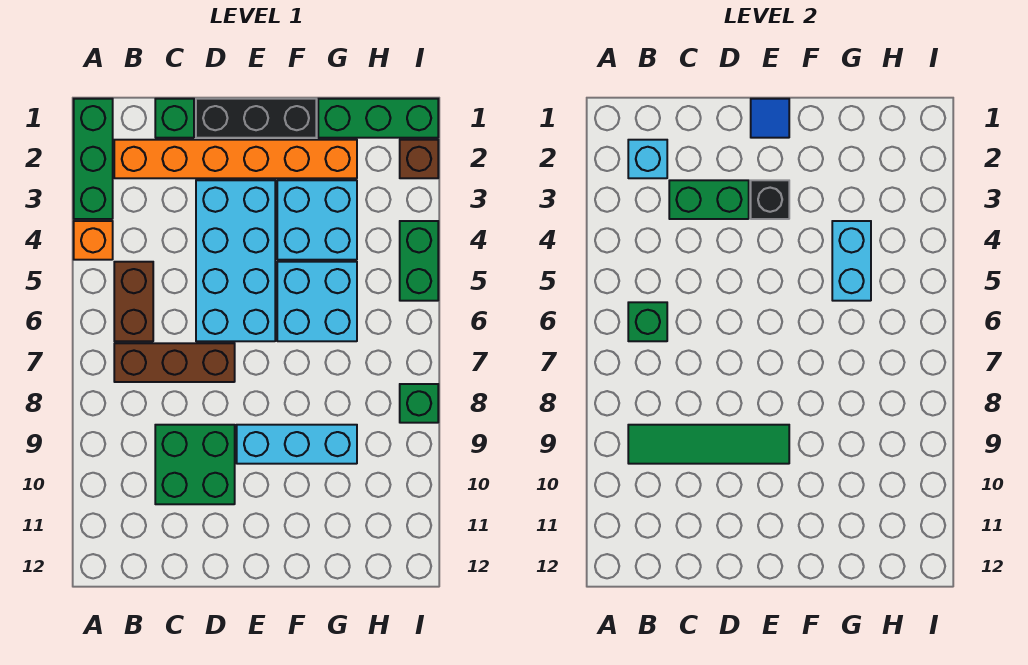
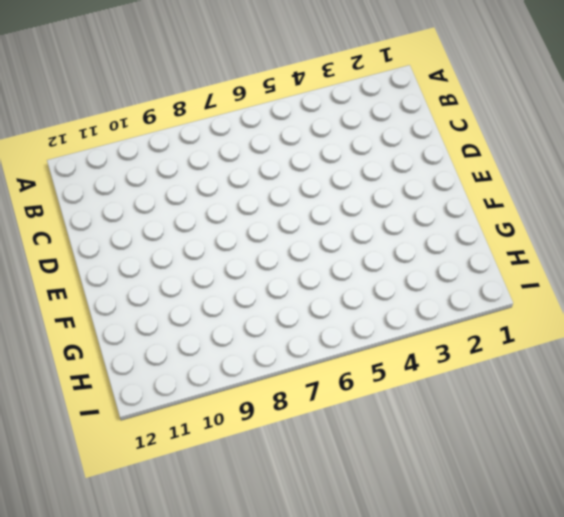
none -> green 1x3 brick [74,99,113,219]
none -> orange 1x1 brick [74,221,113,260]
none -> orange 1x6 brick [114,140,357,178]

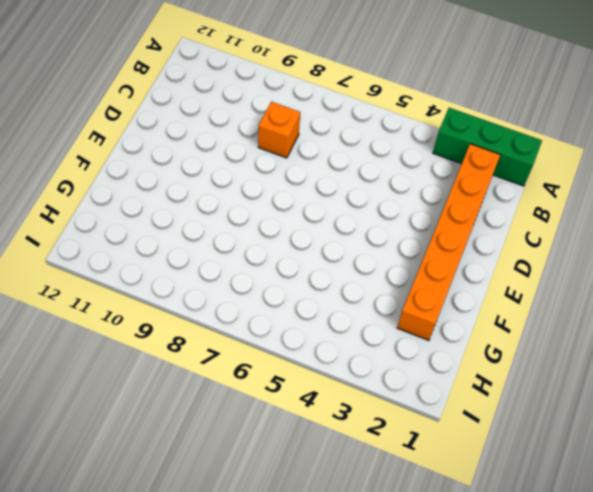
orange 1x1 brick [258,102,300,158] -> orange 1x1 brick moved to [74,221,113,260]
none -> brown 1x2 brick [114,262,153,341]
none -> brown 1x3 brick [114,343,235,382]
none -> green 1x1 brick [155,99,194,138]

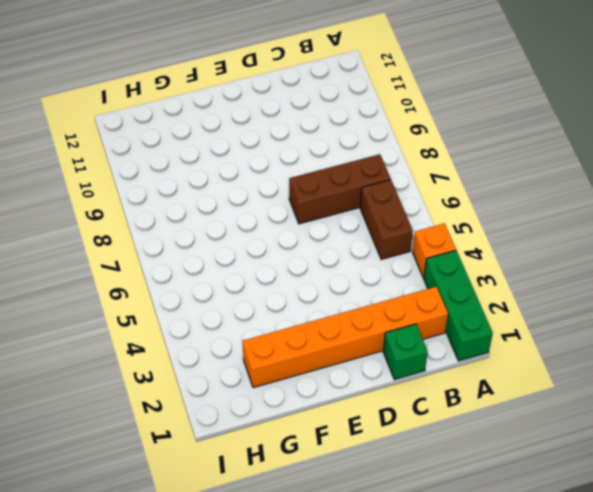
none -> green 2x2 brick [155,425,235,504]
none -> black 1x3 brick [196,99,316,138]
none -> cyan 2x4 brick [196,180,275,341]

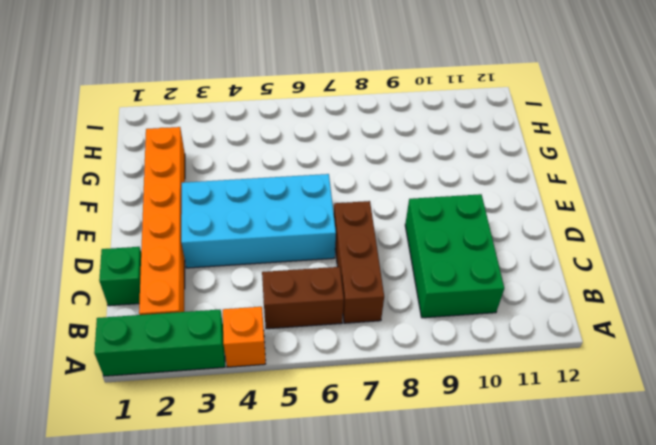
green 2x3 brick [405,194,504,318] -> green 2x2 brick [155,425,235,504]
none -> black 1x3 brick [196,99,316,138]
none -> cyan 1x3 brick [237,425,357,464]
none -> cyan 2x2 brick [277,180,357,260]

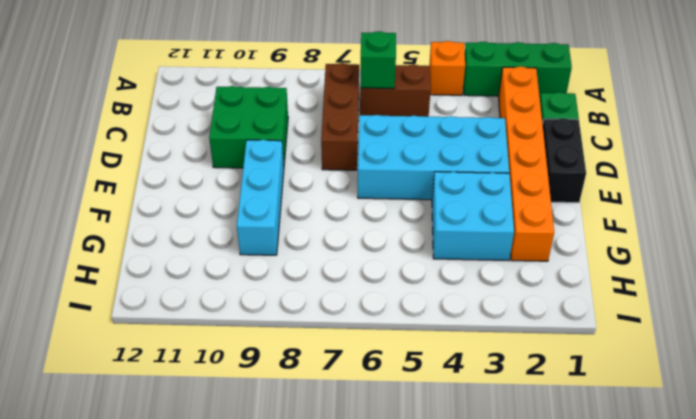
black 1x2 brick [543,118,586,203] -> black 1x3 brick [196,99,316,138]
none -> cyan 2x2 brick [277,262,357,341]
none -> green 1x3 brick [318,99,438,138]
none -> brown 1x1 brick [400,140,438,178]

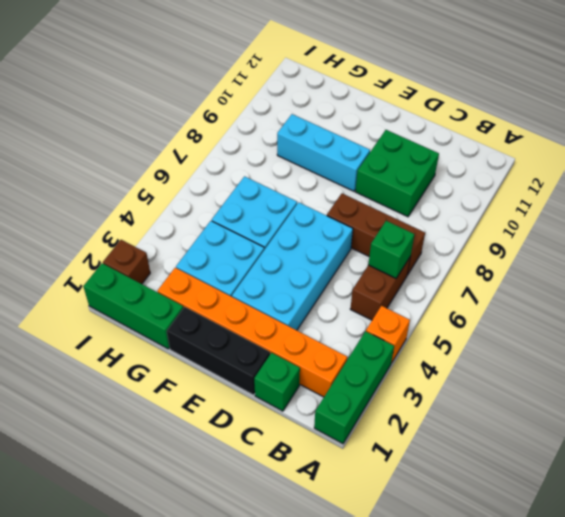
none -> green 1x2 brick [400,221,438,301]
none -> green 1x1 brick [400,384,438,423]
none -> cyan 1x1 brick [628,140,667,178]

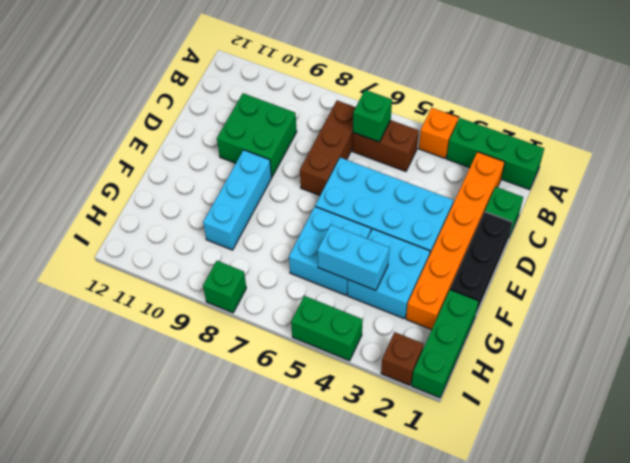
none -> cyan 1x1 brick [628,140,667,178]
none -> green 1x4 tile [628,425,789,464]
none -> green 1x2 brick [669,180,749,219]

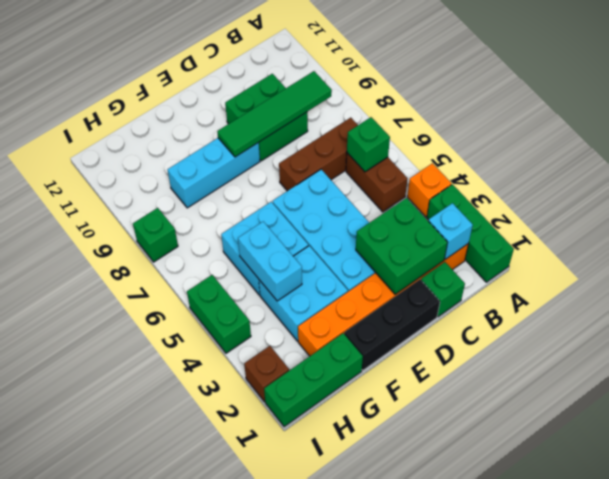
green 2x2 brick [356,198,448,294] -> green 1x2 brick [669,180,749,219]
none -> blue 1x1 tile [751,99,789,138]
none -> black 1x1 brick [751,180,789,219]

